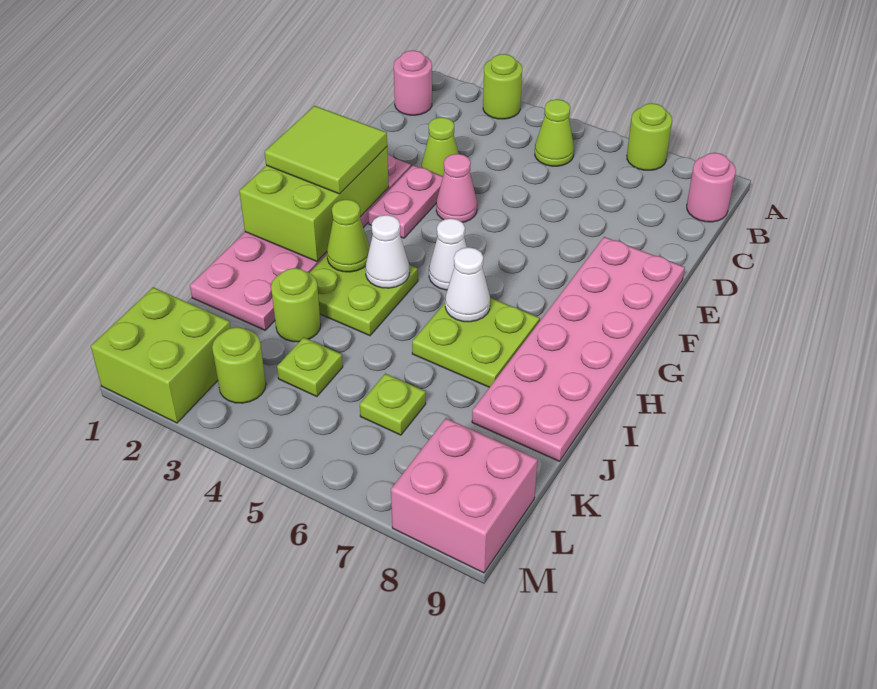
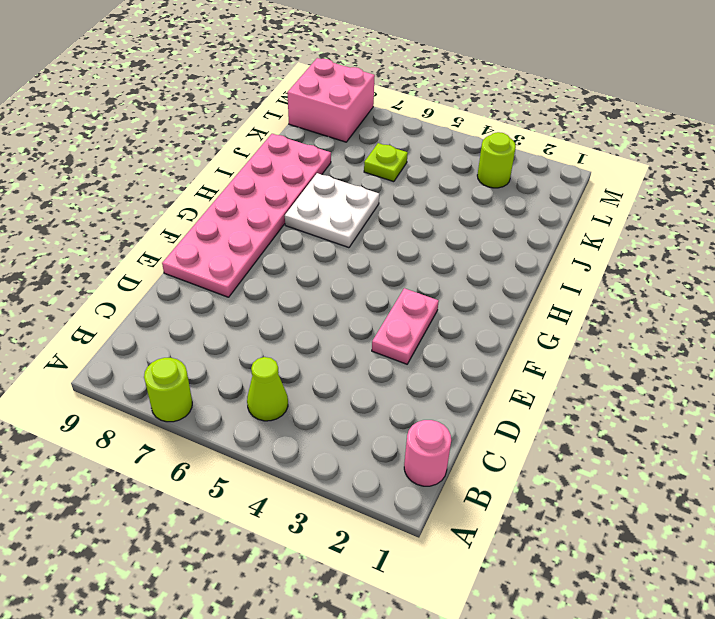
white 2x2 plate [285,173,379,248] -> lime 2x2 plate [412,298,540,387]
none -> lime 1x1 round brick [483,54,522,119]
none -> pink 1x1 round brick [687,153,736,222]
none -> lime 1x1 cone [422,117,458,176]

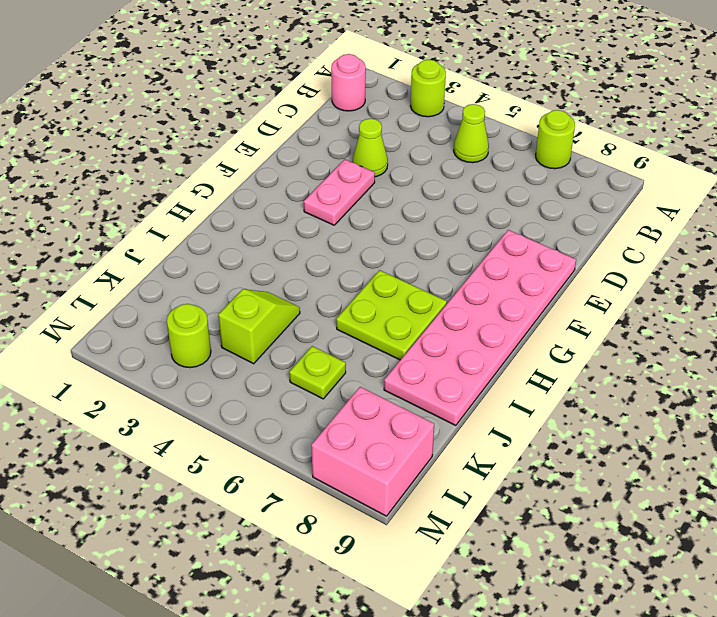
lime 1x2 slope [218,289,300,364] -> lime 1x1 plate [277,337,343,397]
none -> pink 1x1 round brick [687,153,736,222]
none -> pink 2x6 plate [190,155,411,330]
none -> pink 1x1 cone [436,154,477,222]

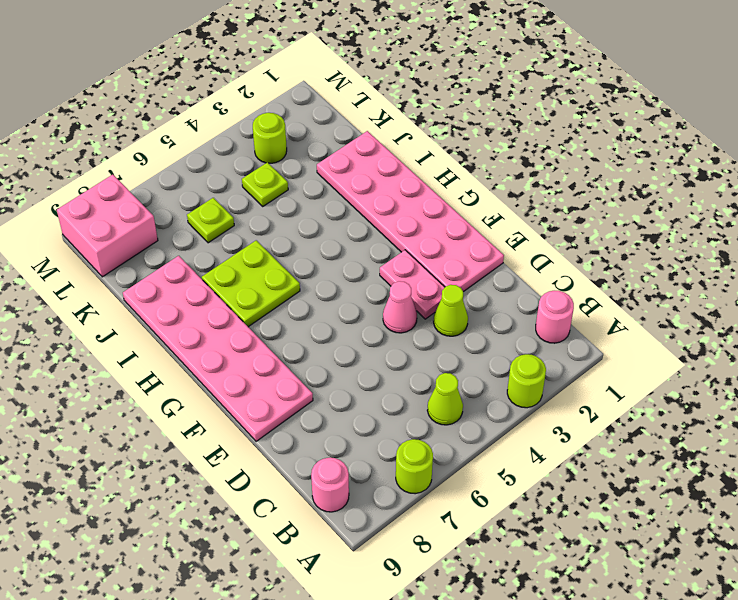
none -> white 1x1 cone [429,218,467,290]
none -> lime 2x2 plate [310,255,418,336]
none -> lime 1x1 round brick [271,268,321,342]

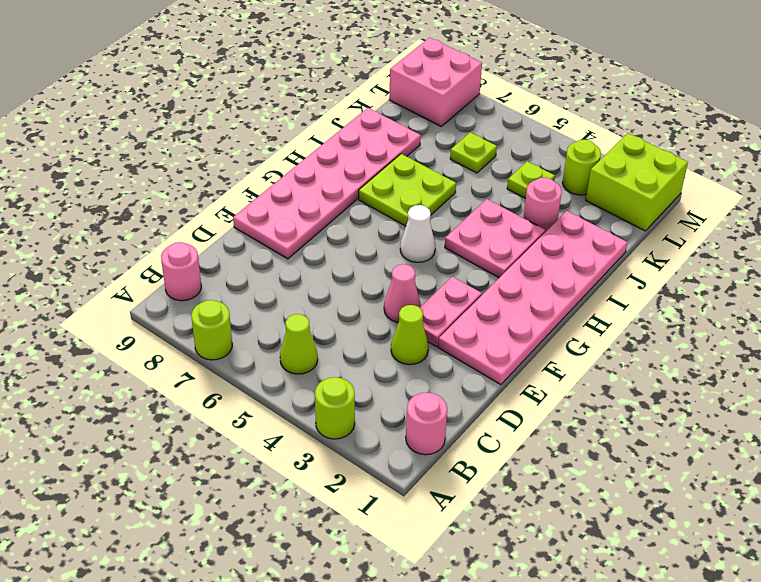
pink 2x2 plate [445,199,545,278] -> lime 2x2 plate [310,255,418,336]
pink 1x1 round brick [523,177,562,232] -> lime 1x1 round brick [271,268,321,342]
none -> lime 2x3 brick [239,147,389,261]
none -> lime 1x1 cone [327,199,370,272]
none -> white 1x1 cone [365,215,409,288]

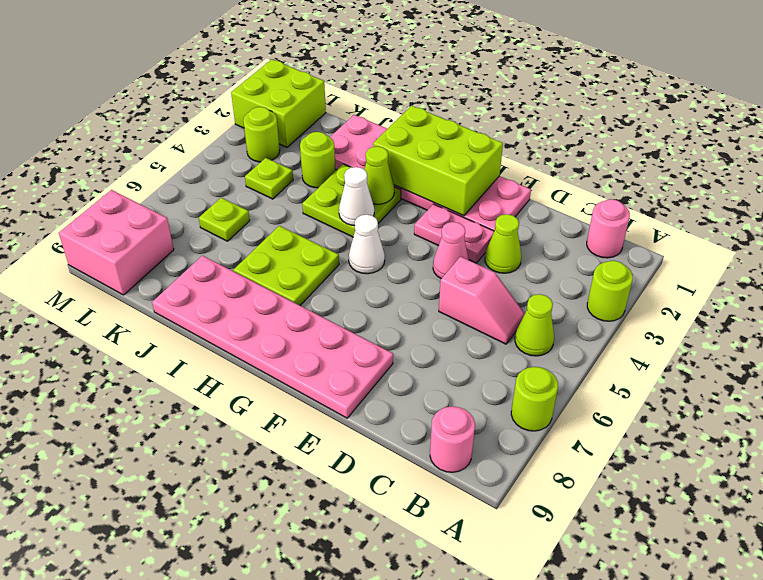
pink 1x2 slope [439,257,525,344] -> none
none -> white 1x1 cone [445,247,490,322]
none -> lime 2x2 tile [265,106,387,194]

